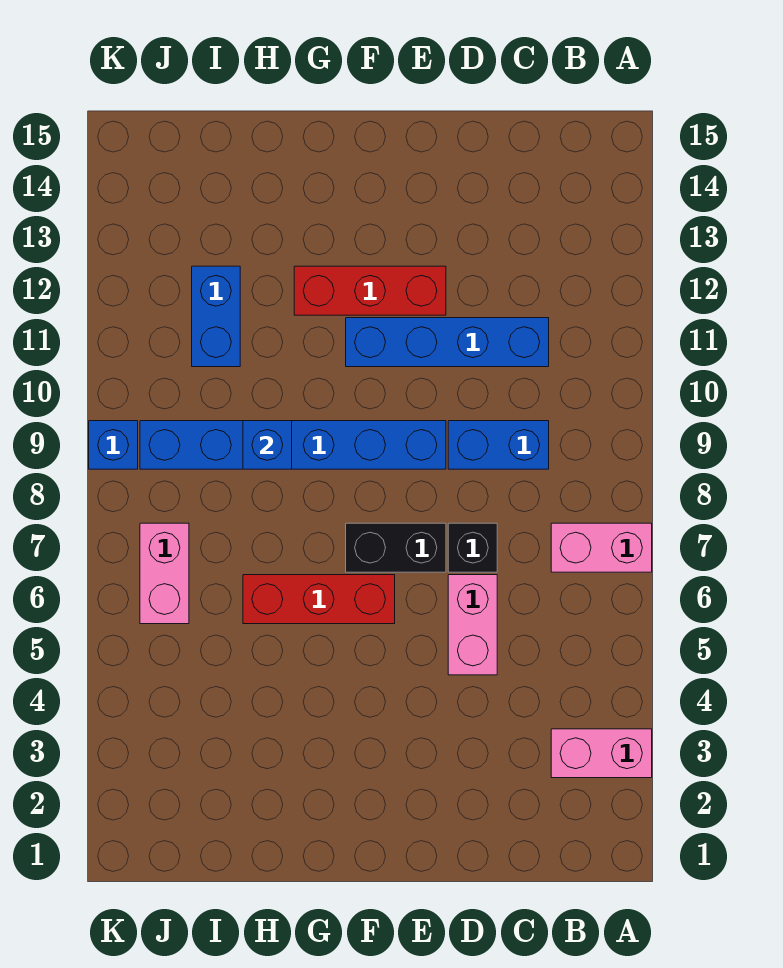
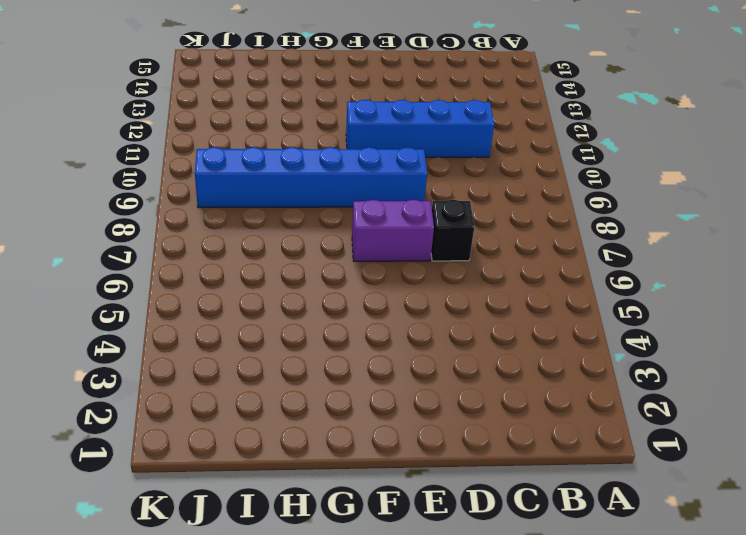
purple 1x2 brick [352,200,434,261] -> black 1x2 brick [346,523,446,572]
none -> pink 1x2 brick [551,729,652,778]
none -> pink 1x2 brick [551,523,652,572]
none -> blue 1x2 brick [448,421,549,469]

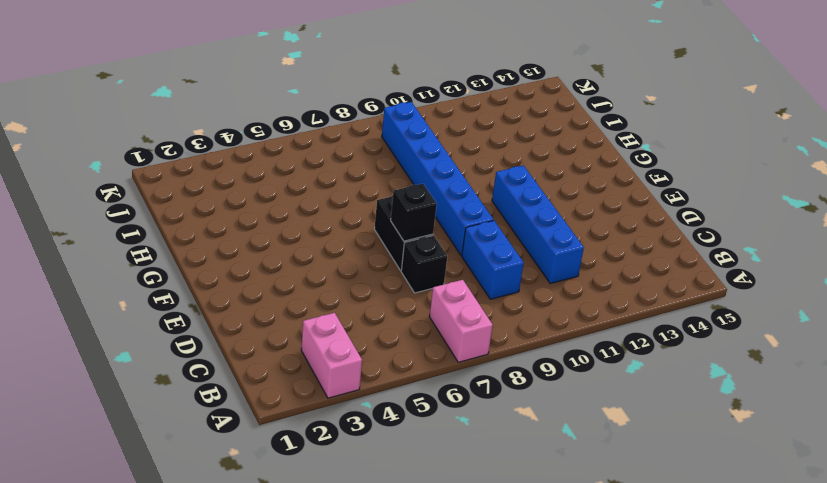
black 1x1 brick [391,184,437,241] -> none
none -> pink 1x2 brick [448,575,497,675]
none -> red 1x3 brick [294,266,446,315]
none -> red 1x3 brick [243,575,395,624]

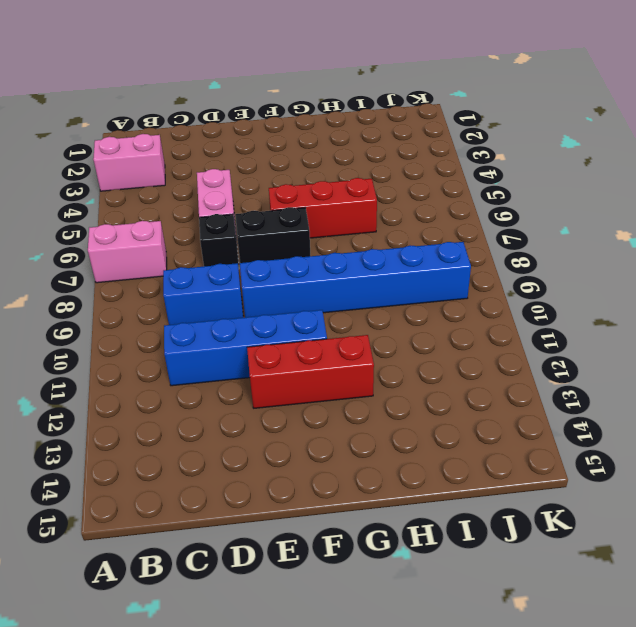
none -> blue 1x2 brick [192,266,240,367]
none -> pink 1x2 brick [140,523,189,624]
none -> blue 1x1 brick [89,421,138,469]

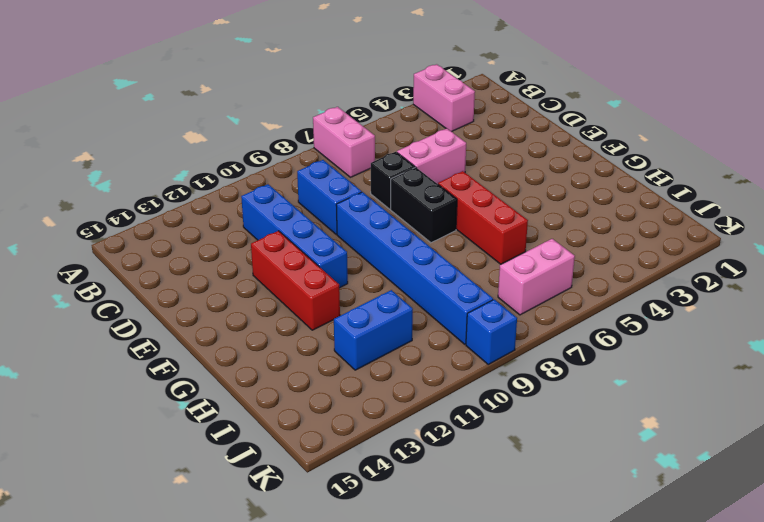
none -> blue 1x1 brick [243,421,292,469]

